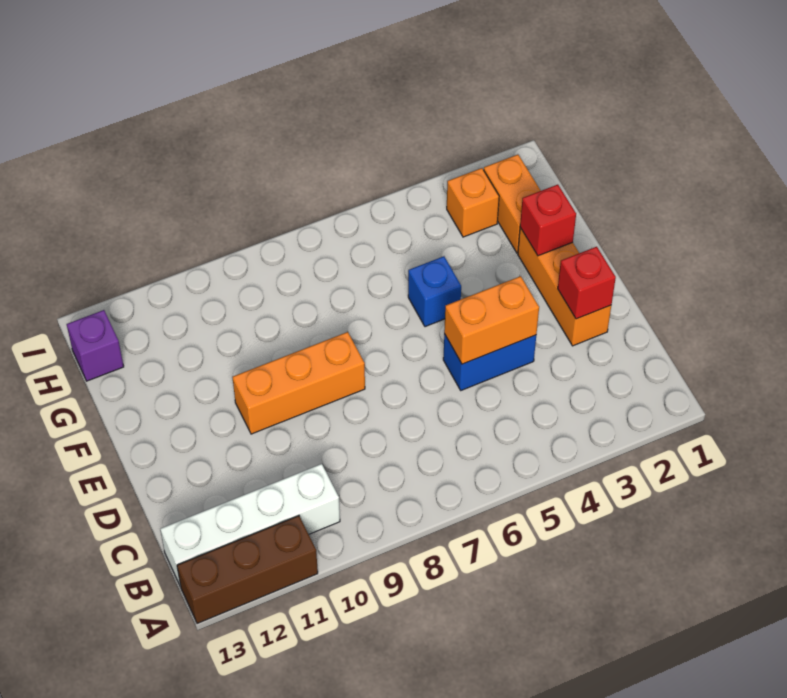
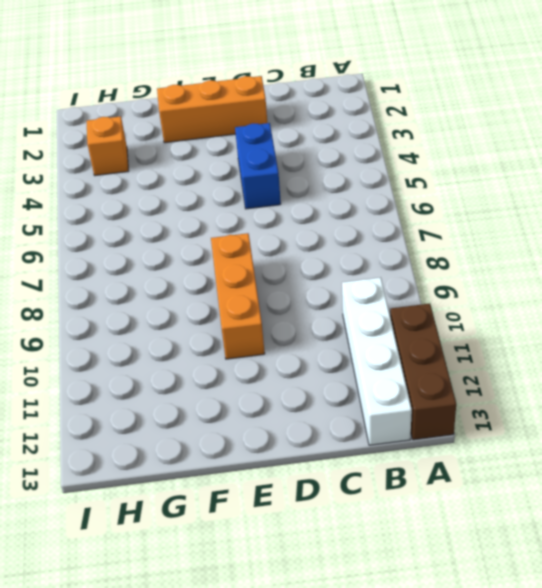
none -> blue 1x1 brick [408,256,461,327]
none -> orange 1x2 brick [484,155,541,253]
none -> purple 1x1 brick [67,310,124,381]

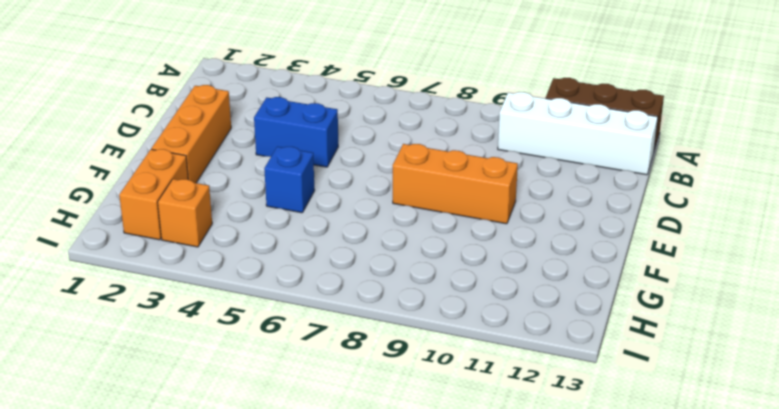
none -> purple 1x1 brick [67,310,124,381]
none -> red 1x1 brick [558,247,616,319]
none -> orange 1x2 brick [444,276,539,364]

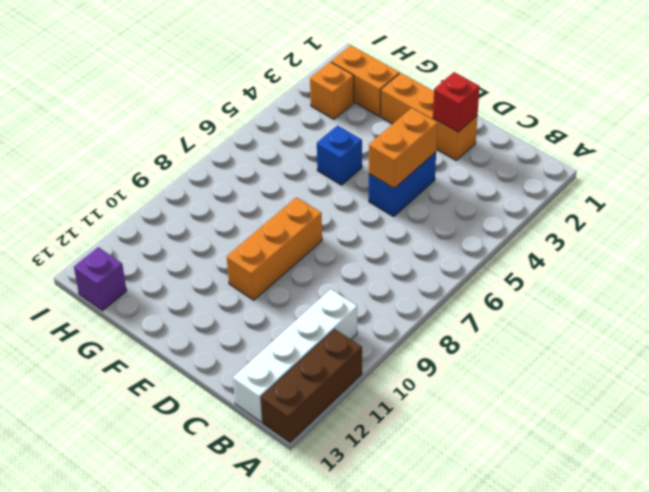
none -> red 1x1 brick [520,185,576,256]

